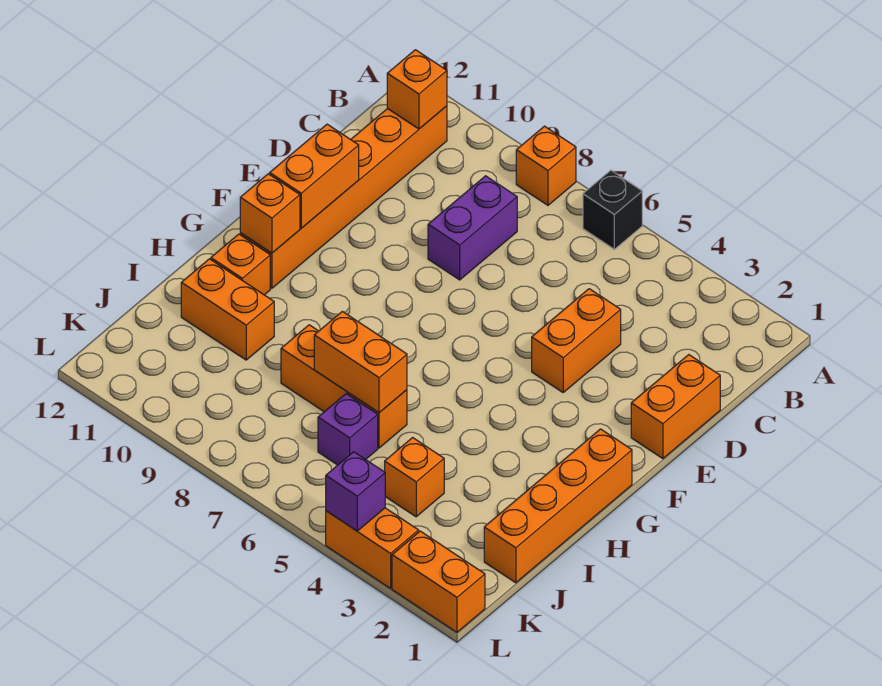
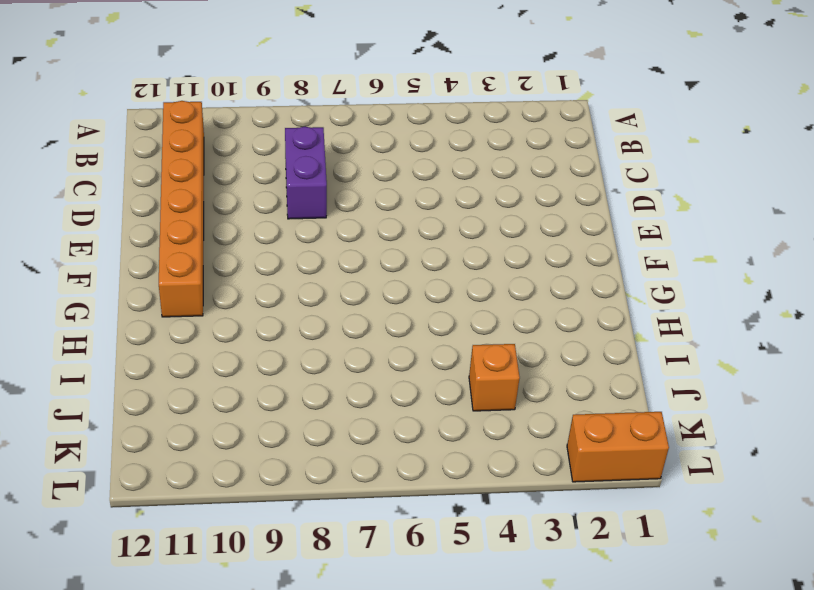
none -> black 1x1 brick [583,170,642,249]
none -> orange 1x1 brick [516,126,576,205]
none -> orange 1x2 brick [631,355,720,459]

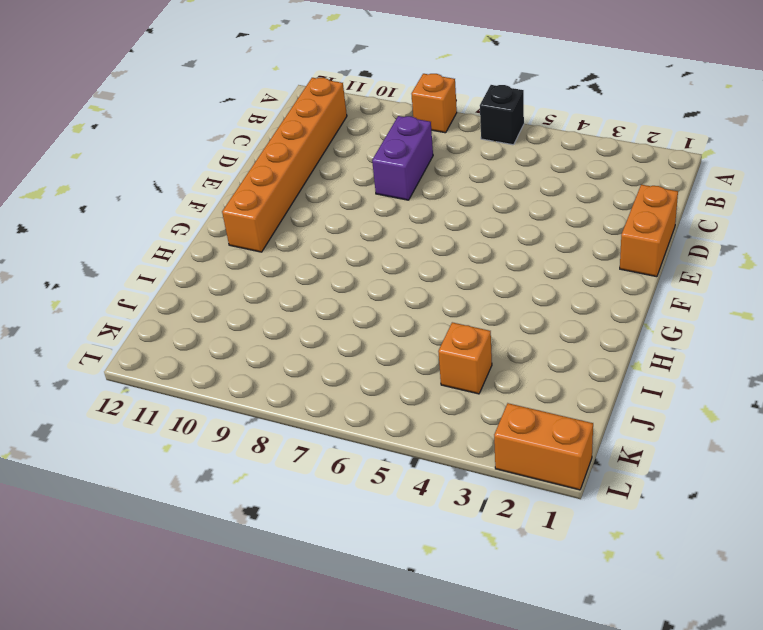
none -> orange 1x2 brick [532,289,621,392]
none -> orange 1x4 brick [484,429,632,583]
none -> orange 1x1 brick [211,234,270,295]

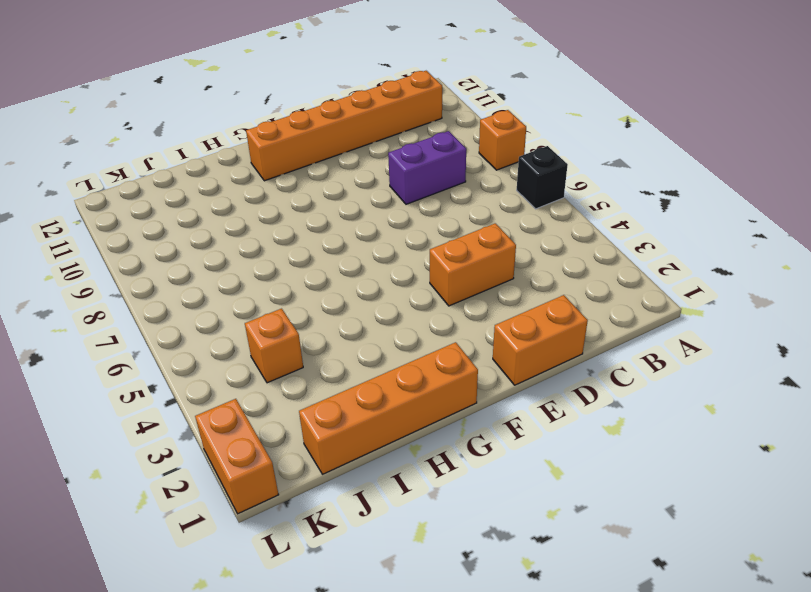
none -> orange 1x1 brick [211,234,270,295]
none -> orange 1x3 brick [281,325,407,448]
none -> orange 1x2 brick [181,259,274,360]

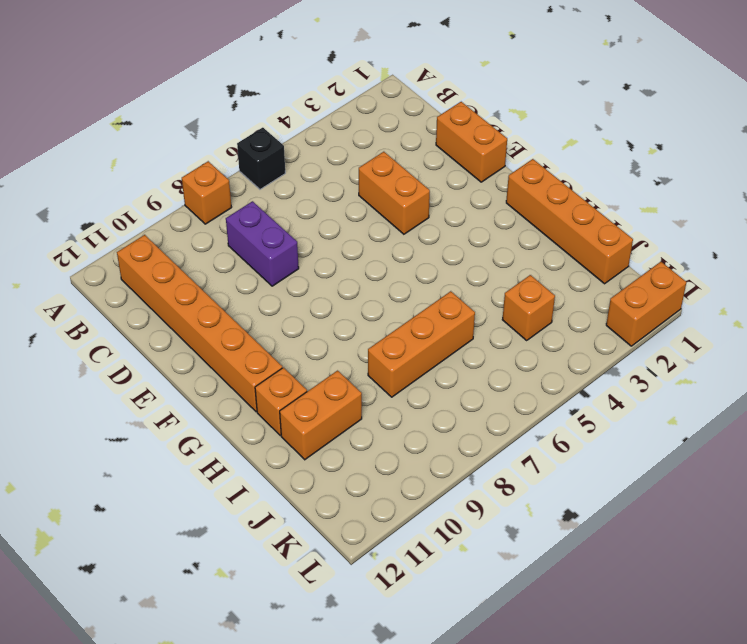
none -> purple 1x1 brick [318,394,378,465]
none -> orange 1x2 brick [326,508,419,588]
none -> orange 1x1 brick [387,50,447,129]

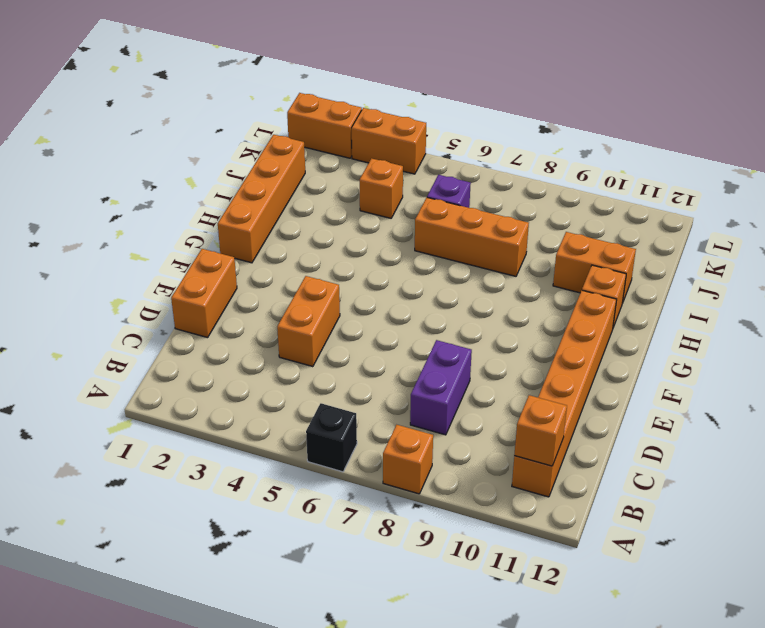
none -> orange 1x2 brick [270,124,359,228]
none -> orange 1x1 brick [240,174,300,253]
none -> orange 1x2 brick [314,311,407,413]

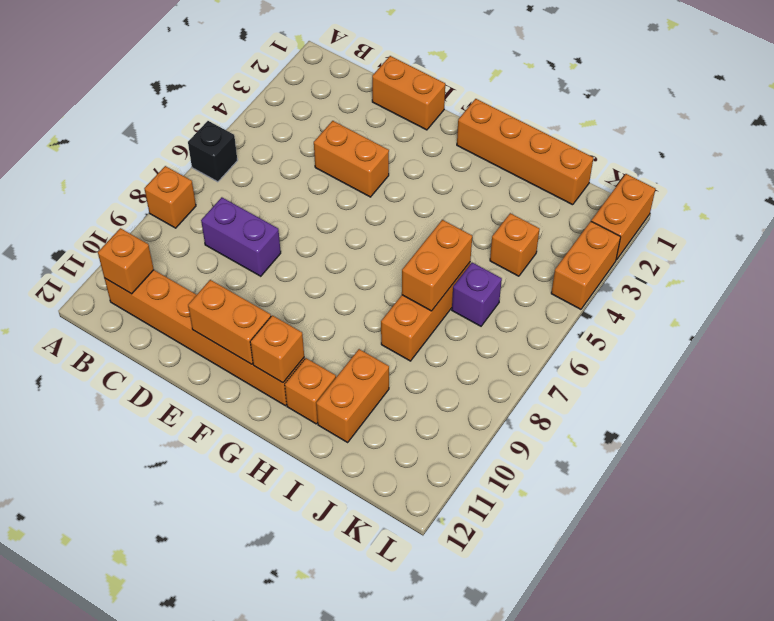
none -> purple 1x1 brick [326,452,385,531]

